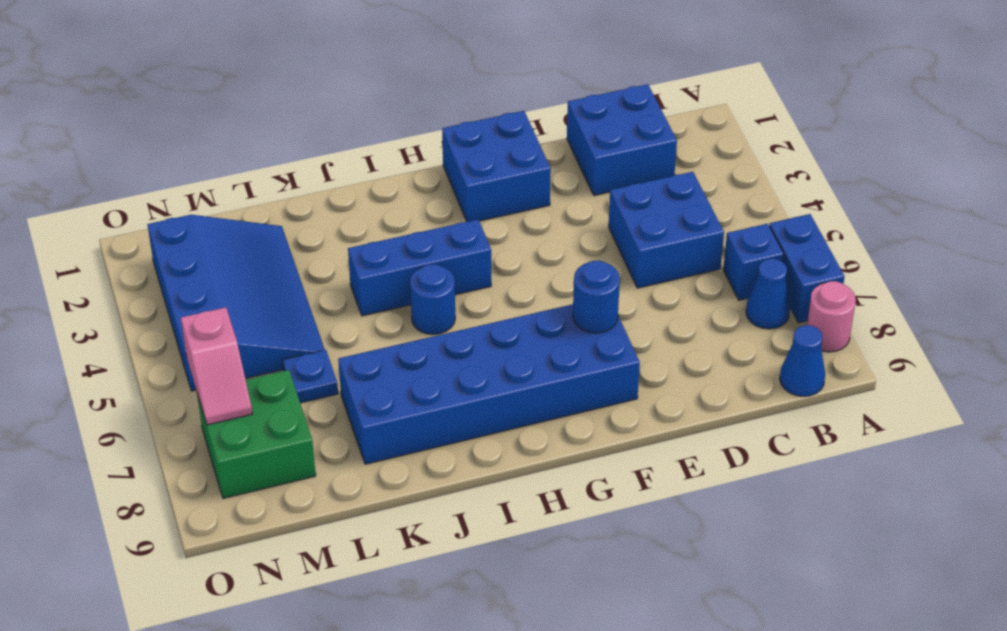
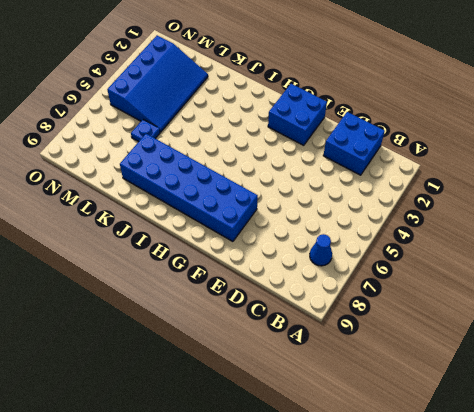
none -> blue 1x2 brick [769,214,845,323]
none -> pink 1x1 round brick [807,281,856,352]
none -> blue 1x1 brick [723,224,784,300]

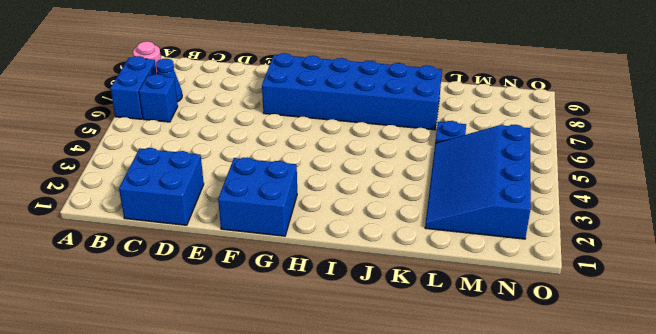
none -> blue 1x1 cone [780,325,825,397]
none -> blue 2x2 brick [609,172,724,288]
none -> blue 1x3 brick [348,219,491,316]

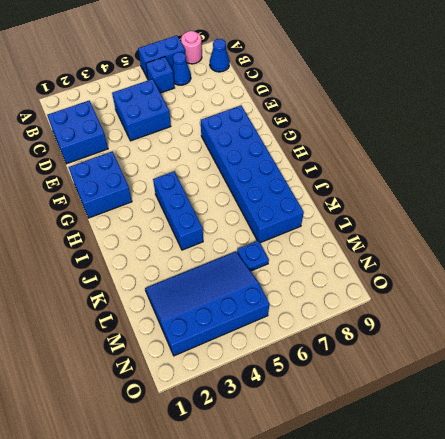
none -> blue 1x1 round brick [410,264,455,335]
none -> green 2x2 brick [197,370,316,498]
none -> blue 1x1 round brick [573,261,620,333]

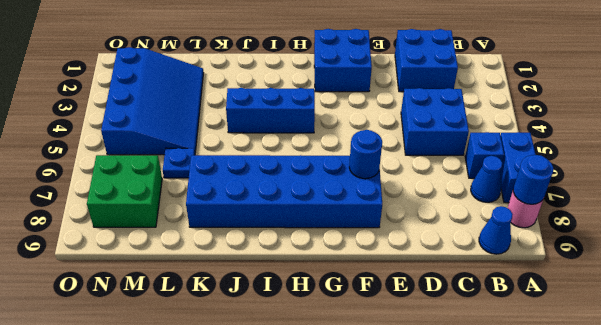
blue 1x1 round brick [513,155,553,204] -> blue 1x1 round brick moved to [410,264,455,335]
none -> pink 1x2 slope [181,307,253,425]

